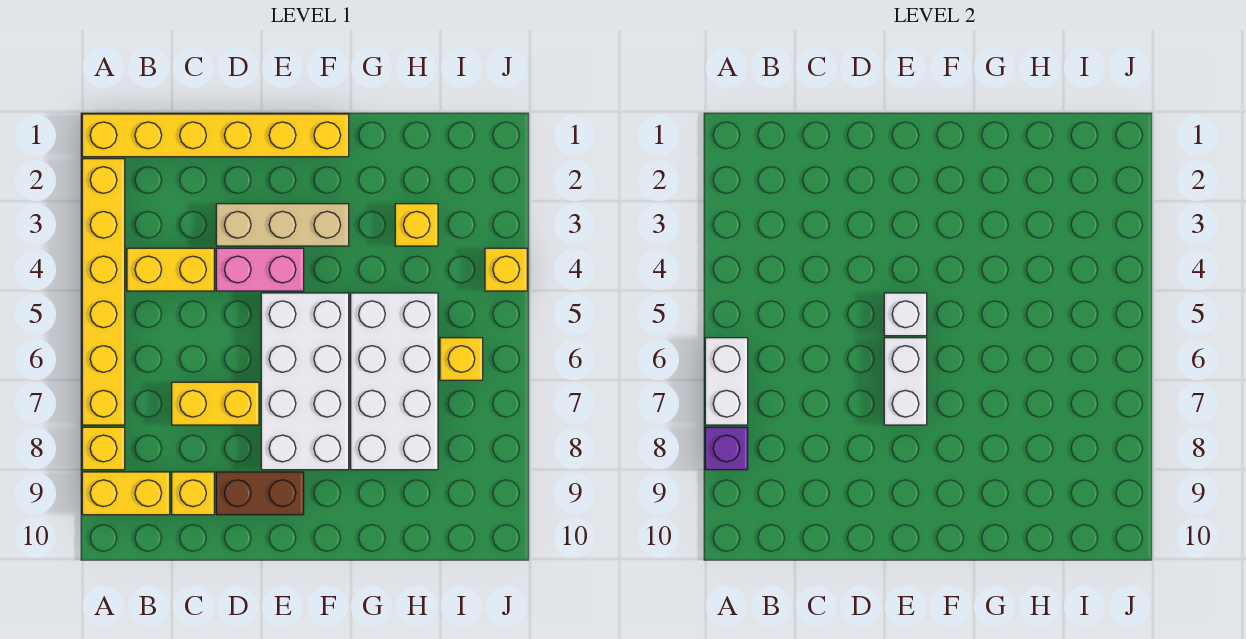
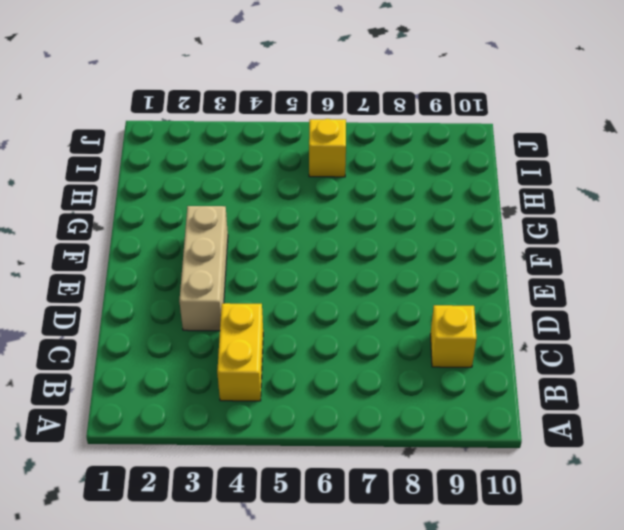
none -> yellow 1x6 brick [82,114,349,157]
none -> yellow 1x6 brick [82,159,125,425]
none -> yellow 1x1 brick [82,427,125,470]

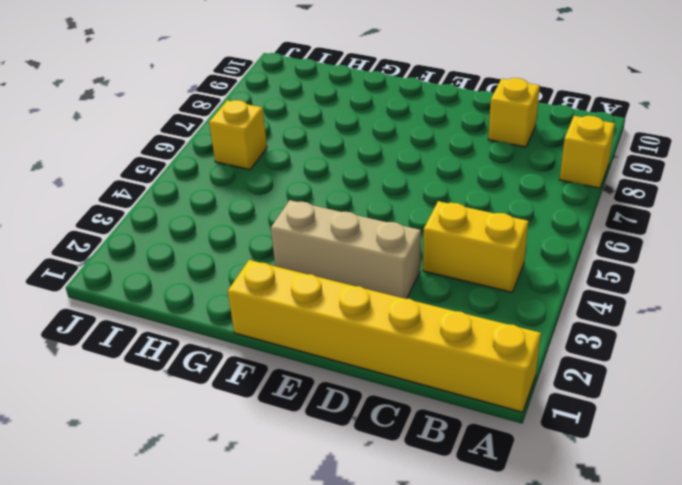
none -> yellow 1x6 brick [82,159,125,425]
none -> yellow 1x2 brick [82,472,170,515]
none -> yellow 1x2 brick [172,382,259,425]

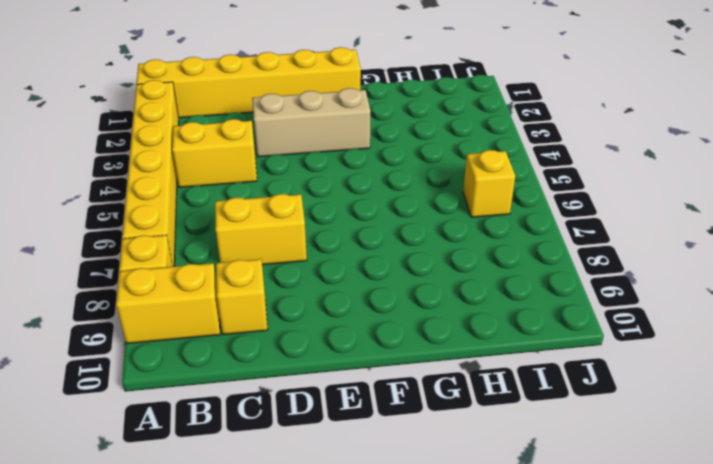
none -> pink 1x2 brick [216,248,304,291]
none -> brown 1x2 brick [216,472,304,515]
none -> white 2x4 brick [261,293,349,470]

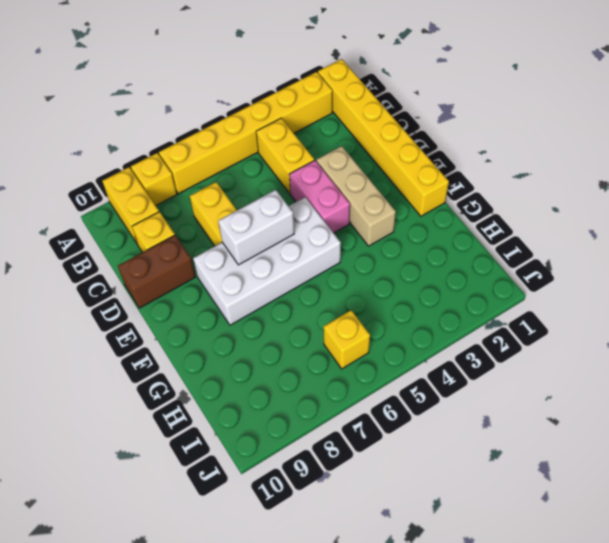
brown 1x2 brick [118,235,195,308] -> brown 1x2 brick turned to [216,472,304,515]
none -> white 2x4 brick [351,293,438,470]
none -> yellow 1x1 brick [395,204,438,246]
none -> yellow 1x1 brick [485,248,527,291]

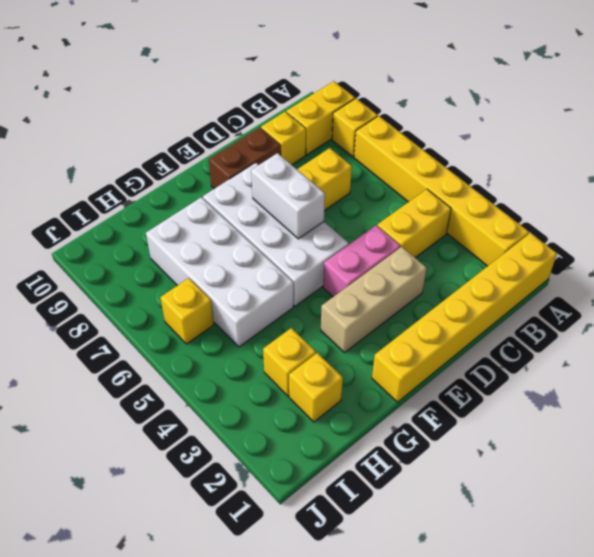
yellow 1x1 brick [289,353,343,422] -> yellow 1x1 brick moved to [485,248,527,291]
none -> white 1x2 brick [705,338,748,425]
none -> purple 1x1 brick [705,427,748,470]
none -> white 1x1 brick [884,293,927,336]

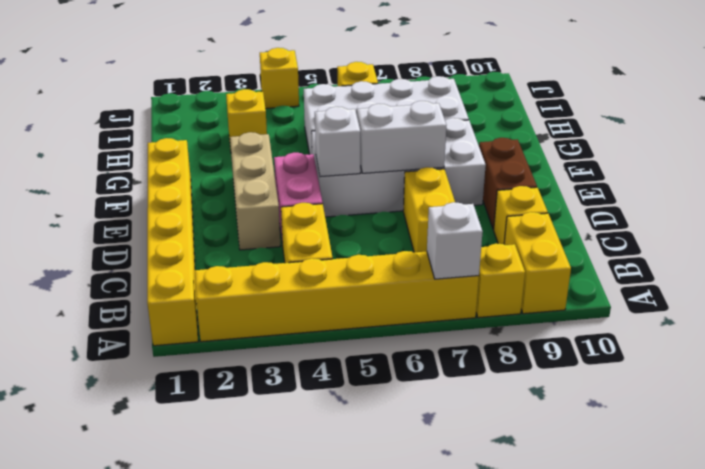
white 1x1 brick [427,202,483,279] -> white 1x2 brick [705,338,748,425]
none -> purple 1x1 brick [705,427,748,470]

